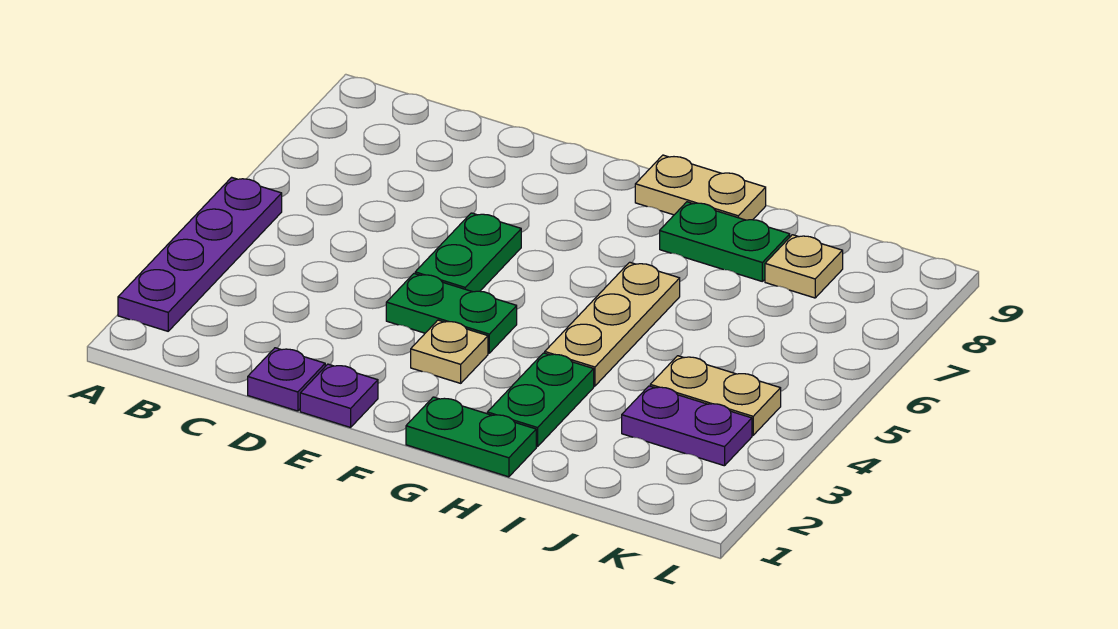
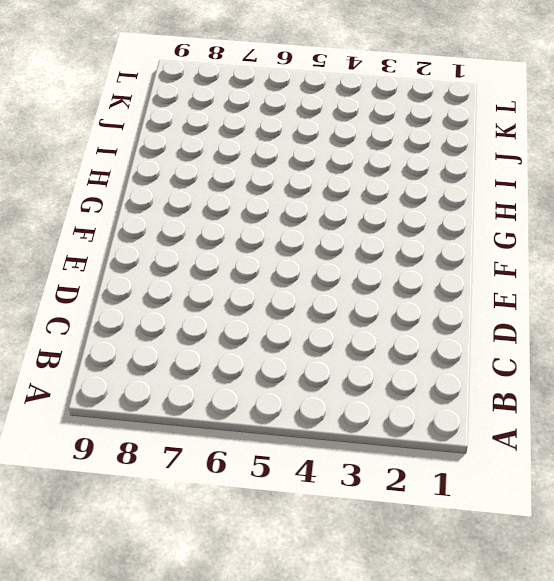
none -> purple 1x4 plate [118,177,282,331]
none -> purple 1x1 plate [248,348,325,411]
none -> purple 1x1 plate [300,364,378,427]

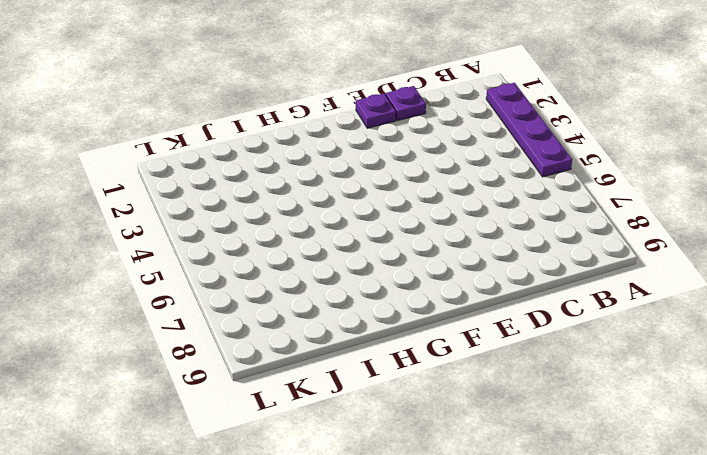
none -> green 1x2 plate [386,274,517,353]
none -> green 1x2 plate [415,213,521,292]
none -> tan 1x1 plate [411,320,488,383]

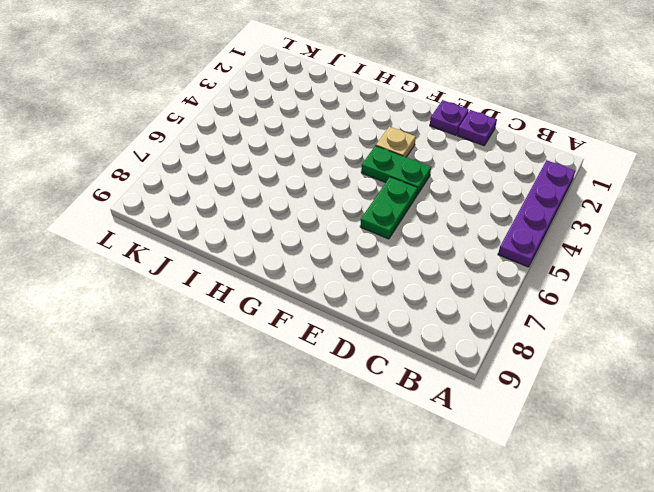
none -> green 1x2 plate [406,397,536,477]
none -> tan 1x2 plate [635,155,766,220]
none -> green 1x2 plate [487,353,594,447]

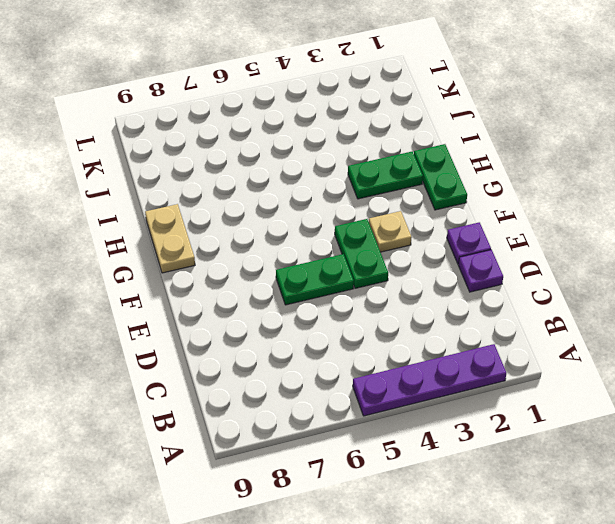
none -> tan 1x3 plate [545,262,680,386]
none -> green 1x2 plate [660,202,790,281]
none -> purple 1x2 plate [622,386,752,466]

